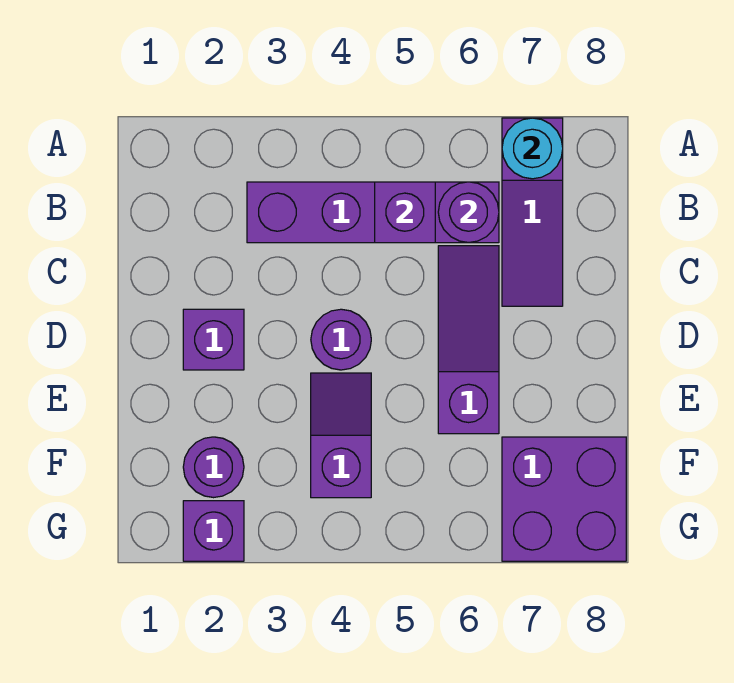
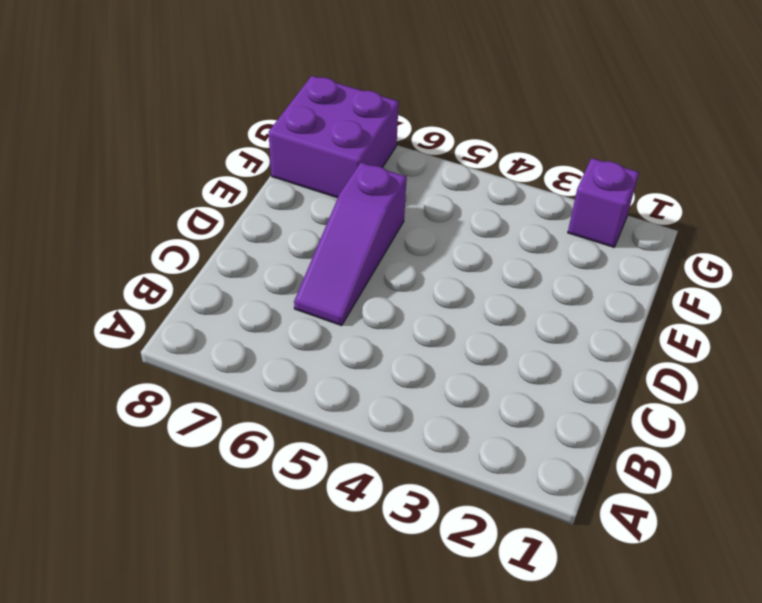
none -> purple 1x3 slope [502,118,563,306]
none -> purple 1x4 brick [247,182,499,243]
none -> purple 1x1 brick [183,309,244,370]

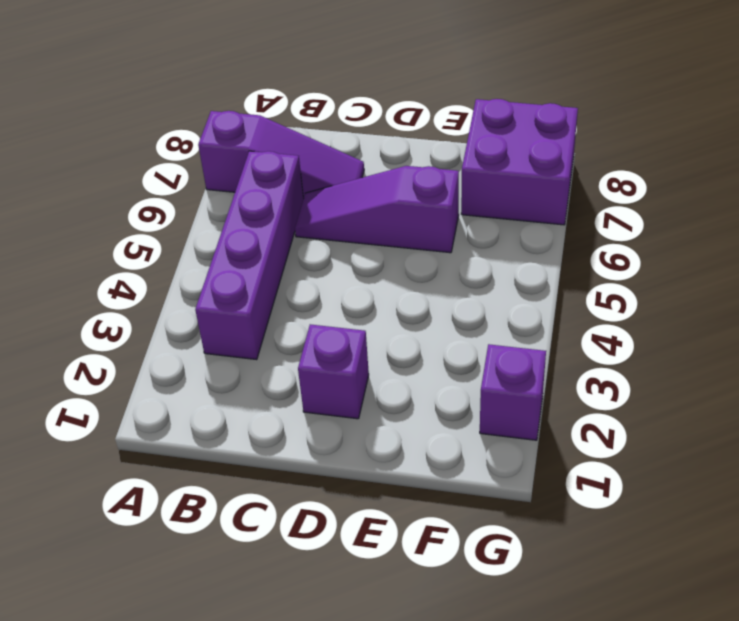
none -> purple 1x1 round brick [311,309,371,370]
none -> purple 1x2 slope [311,373,371,498]
none -> purple 1x1 round brick [183,437,244,498]

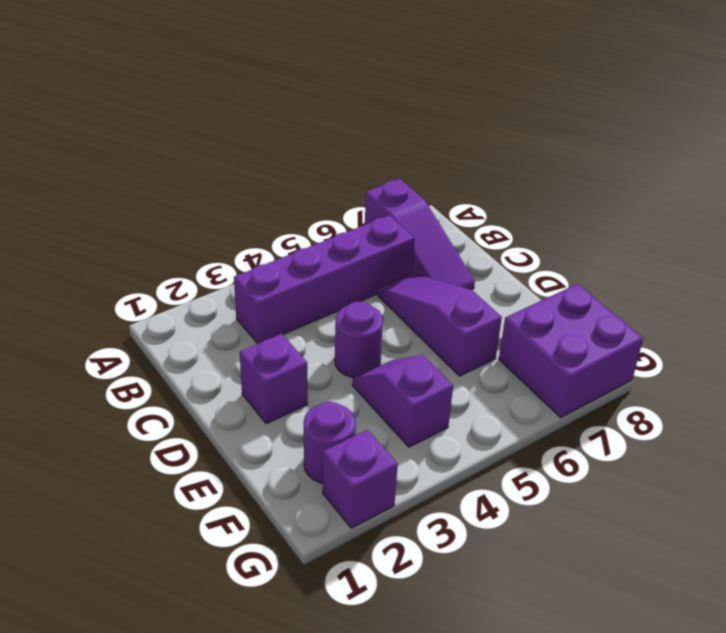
none -> cyan 1x1 round brick [502,118,563,179]
none -> purple 1x1 brick [375,182,435,243]
none -> purple 1x1 round brick [438,182,499,243]

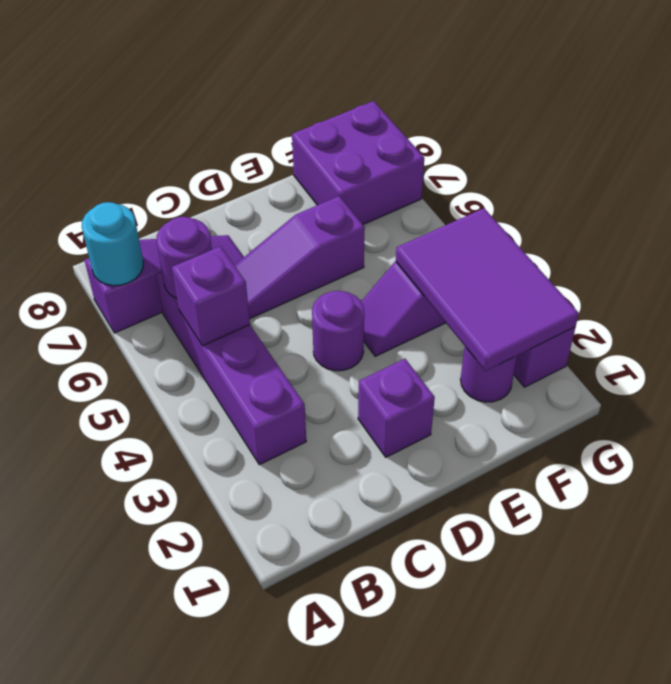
purple 2x3 tile [396,208,579,371] -> none

